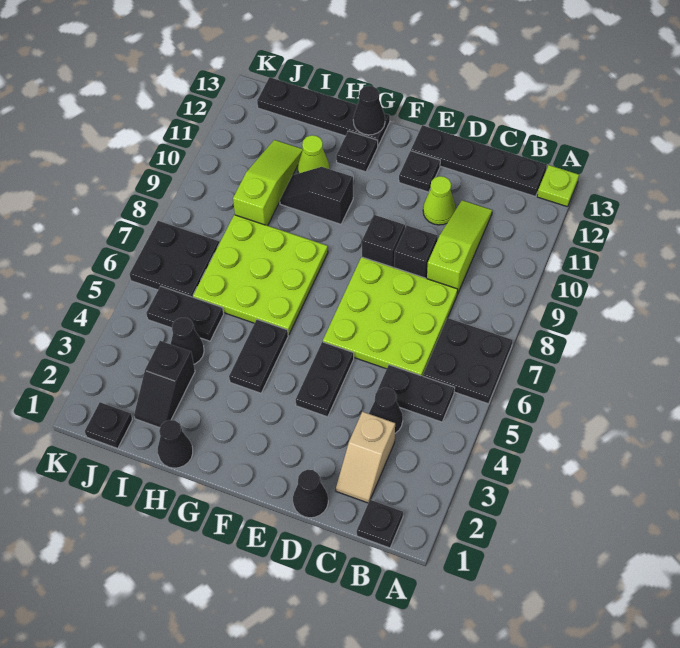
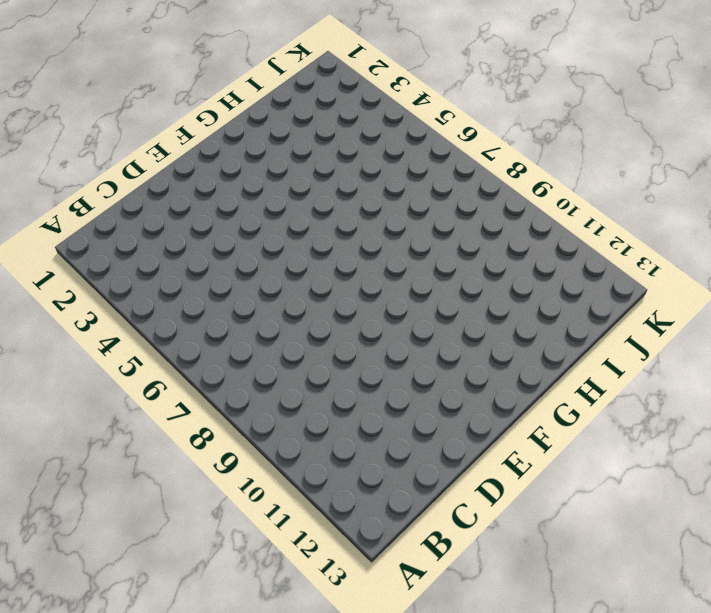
none -> black 2x2 plate [423,318,513,404]
none -> lime 1x1 plate [537,165,579,207]
none -> black 1x1 plate [357,500,403,548]

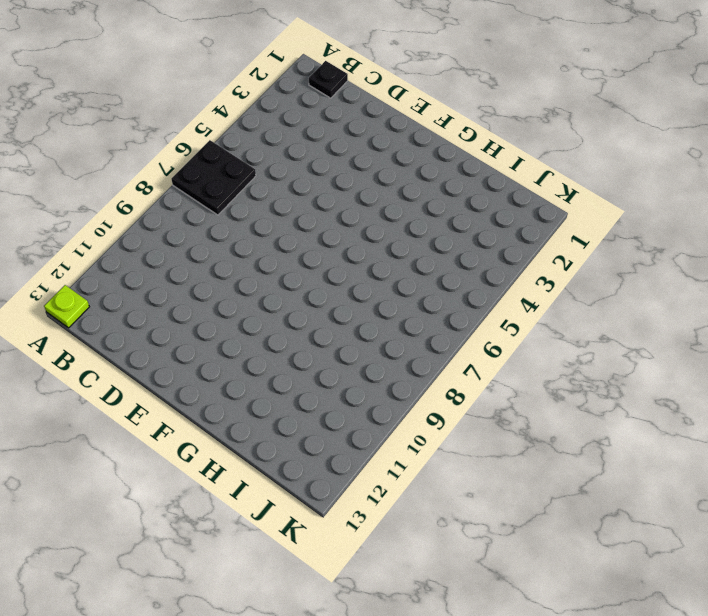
none -> black 1x2 plate [377,365,455,422]
none -> black 1x4 plate [411,125,547,196]
none -> tan 1x2 slope [336,412,395,503]

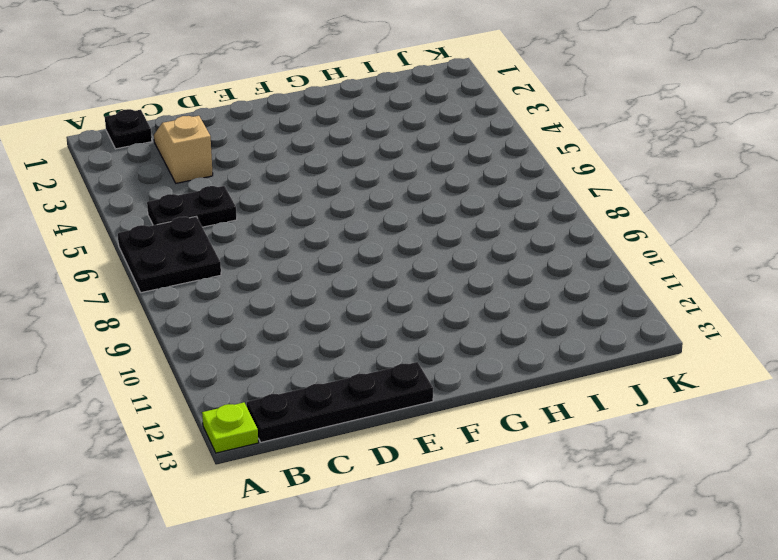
none -> black 1x1 cone [369,388,403,433]
none -> lime 3x3 plate [323,257,458,376]
none -> lime 1x3 slope [427,200,492,294]

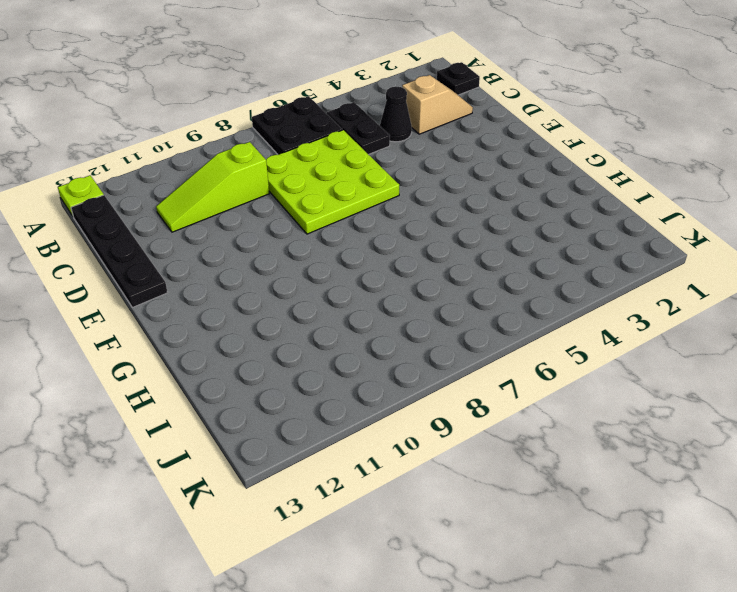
none -> black 1x1 cone [293,470,328,518]
none -> black 1x1 brick [394,226,438,279]
none -> lime 1x1 cone [423,176,456,225]

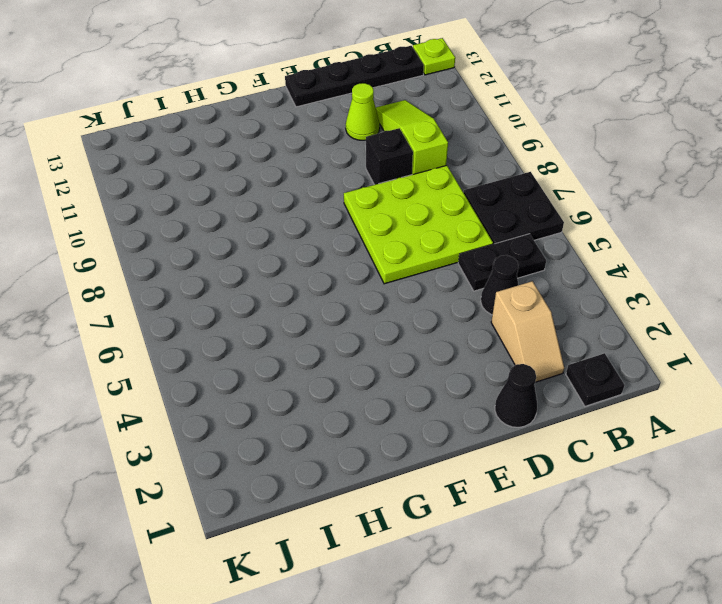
none -> black 1x2 plate [296,342,354,417]
none -> black 1x1 brick [362,215,405,268]
none -> black 1x1 plate [399,151,440,192]

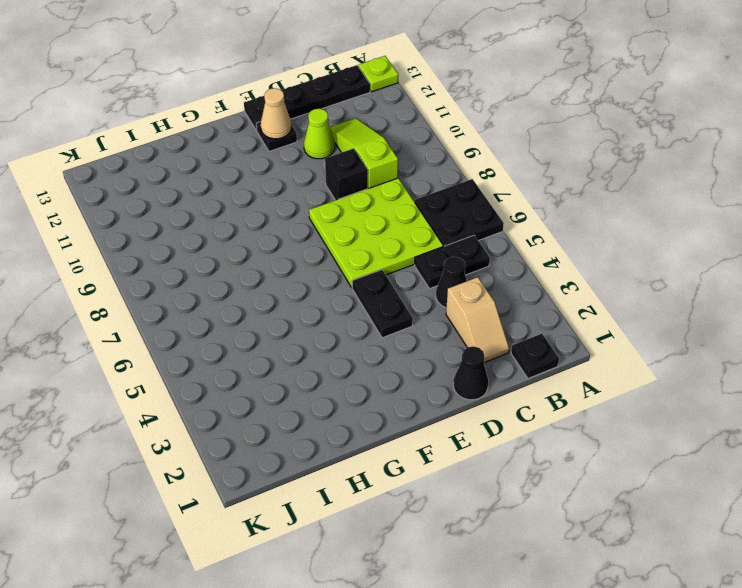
tan 1x1 cone [261,88,292,139] -> none
none -> black 1x1 brick [362,215,405,268]
none -> black 1x2 plate [229,319,288,393]
none -> lime 3x3 plate [193,215,328,335]

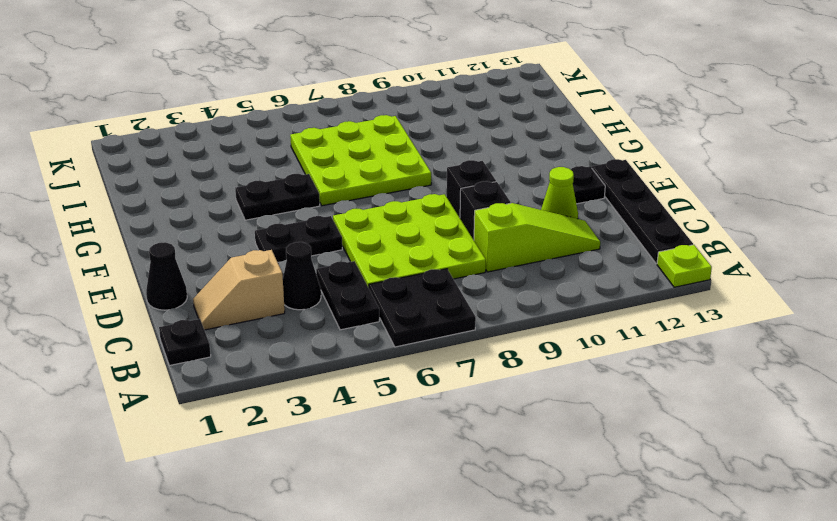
none -> black 1x2 slope [280,167,353,224]
none -> black 1x1 plate [336,131,378,172]
none -> black 1x4 plate [257,77,390,146]

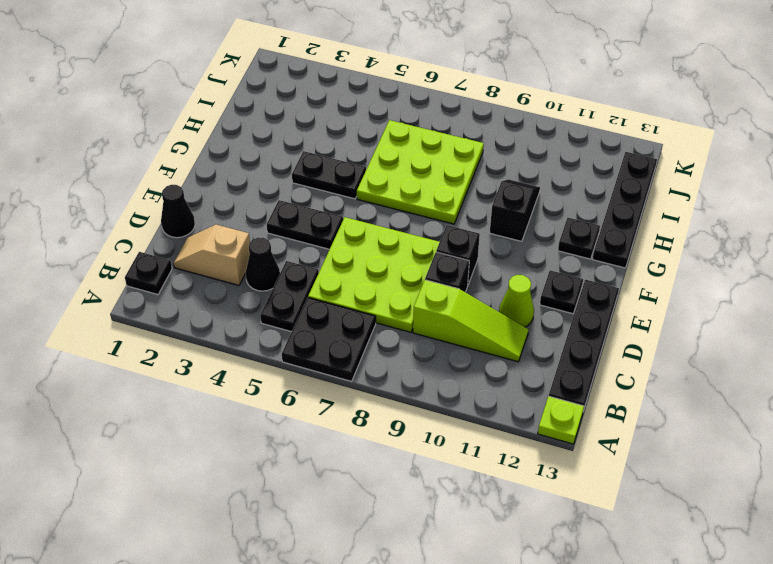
none -> black 1x1 cone [158,420,193,468]
none -> lime 1x1 cone [298,135,330,173]
none -> black 1x2 slope [134,341,195,428]

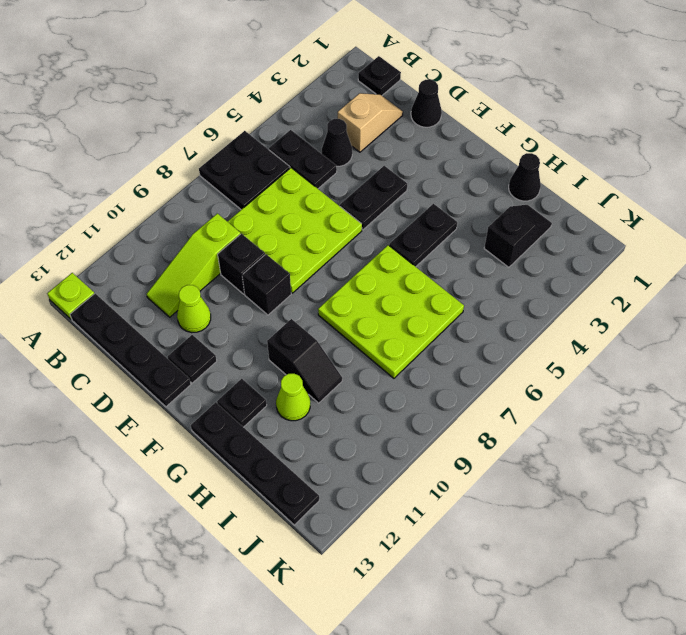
none -> black 1x1 cone [171,318,204,364]
none -> black 1x2 plate [146,286,224,341]
none -> lime 1x3 slope [233,140,303,226]

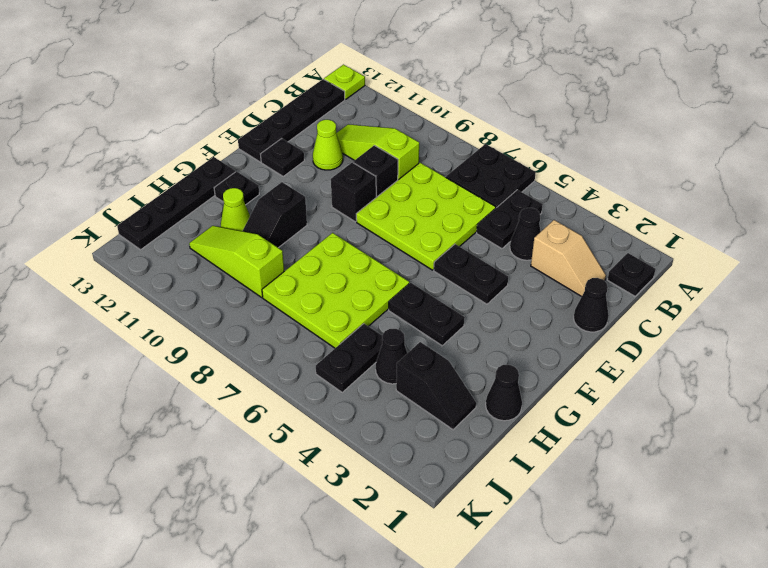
none -> black 1x1 plate [85,402,132,448]
none -> black 2x2 plate [130,221,219,297]
none -> black 1x1 cone [353,86,385,135]

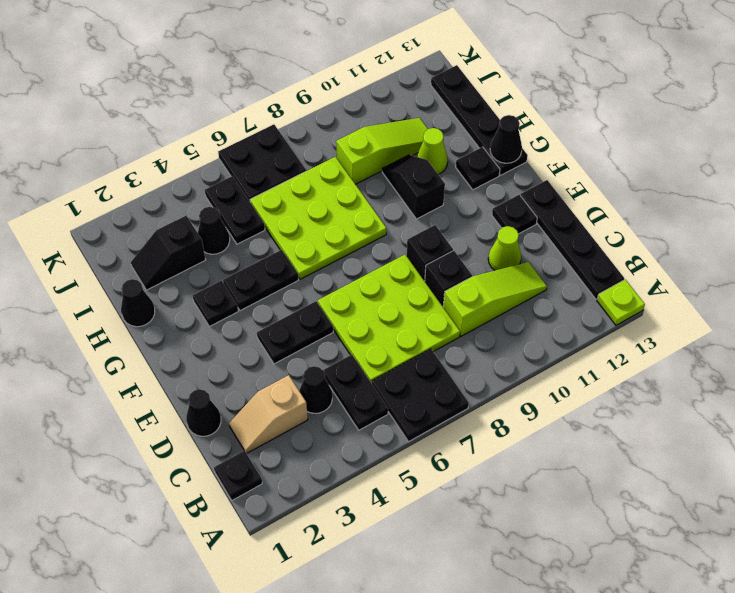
black 1x1 plate [192,281,238,326] -> black 1x1 plate moved to [85,402,132,448]

